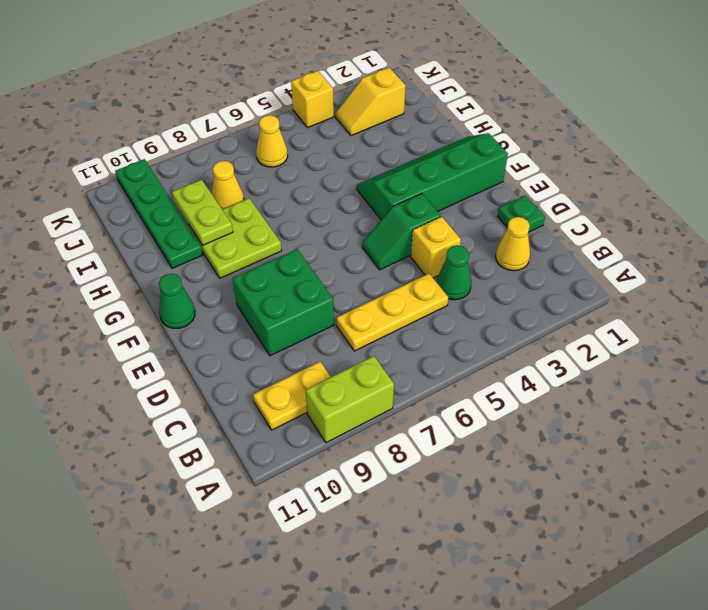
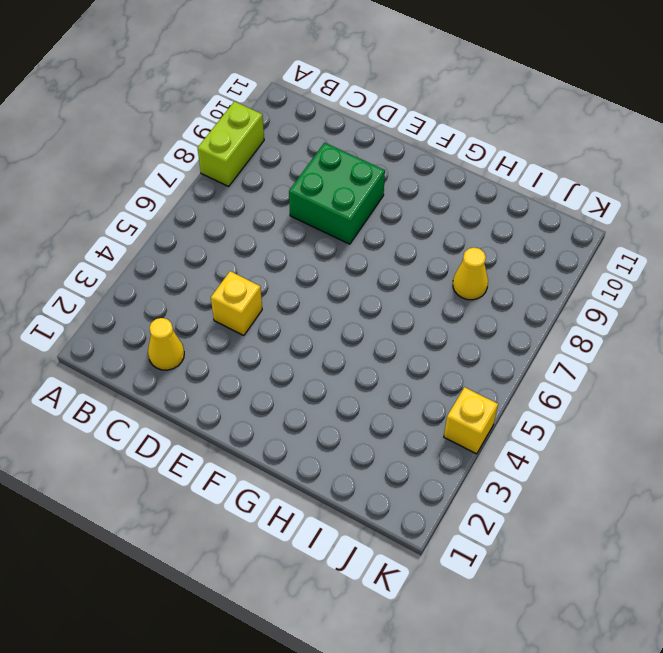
none -> yellow 1x2 plate [253,362,331,430]
none -> green 1x1 cone [437,245,471,300]
none -> yellow 1x3 plate [336,273,448,351]

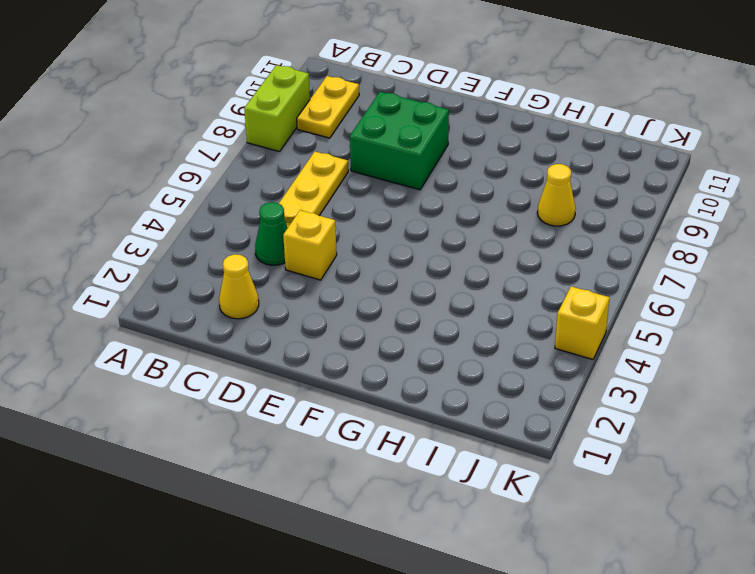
none -> green 1x1 plate [497,195,545,232]
none -> green 1x2 slope [362,194,441,270]
none -> green 2x4 slope [357,133,508,220]

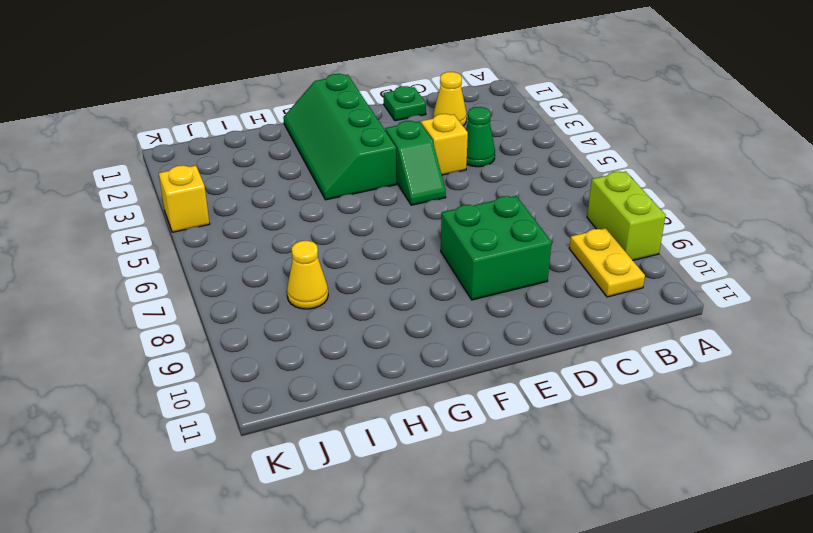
none -> yellow 1x3 plate [336,273,448,351]
none -> green 1x1 cone [159,274,195,328]
none -> lime 2x2 plate [188,198,282,278]

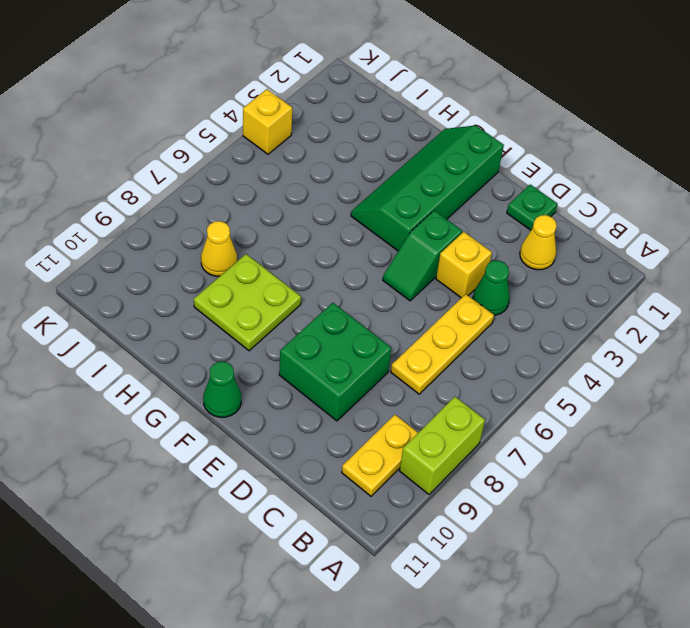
none -> green 1x4 plate [115,159,203,268]
none -> yellow 1x2 slope [336,67,406,136]
none -> yellow 1x1 cone [256,115,288,167]

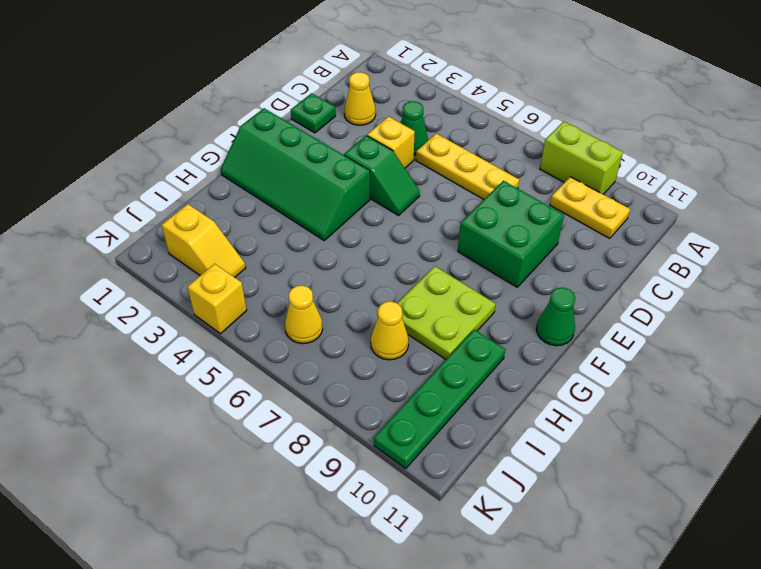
none -> lime 1x2 plate [172,180,233,245]

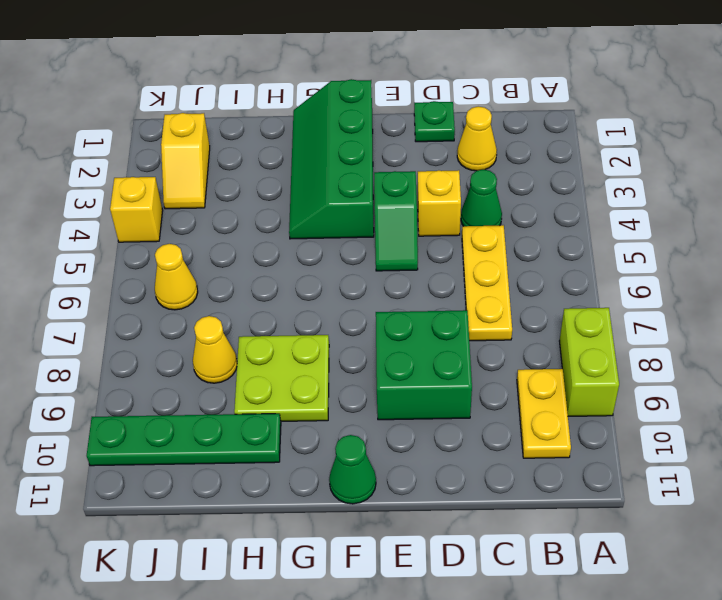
none -> lime 1x2 plate [172,180,233,245]

